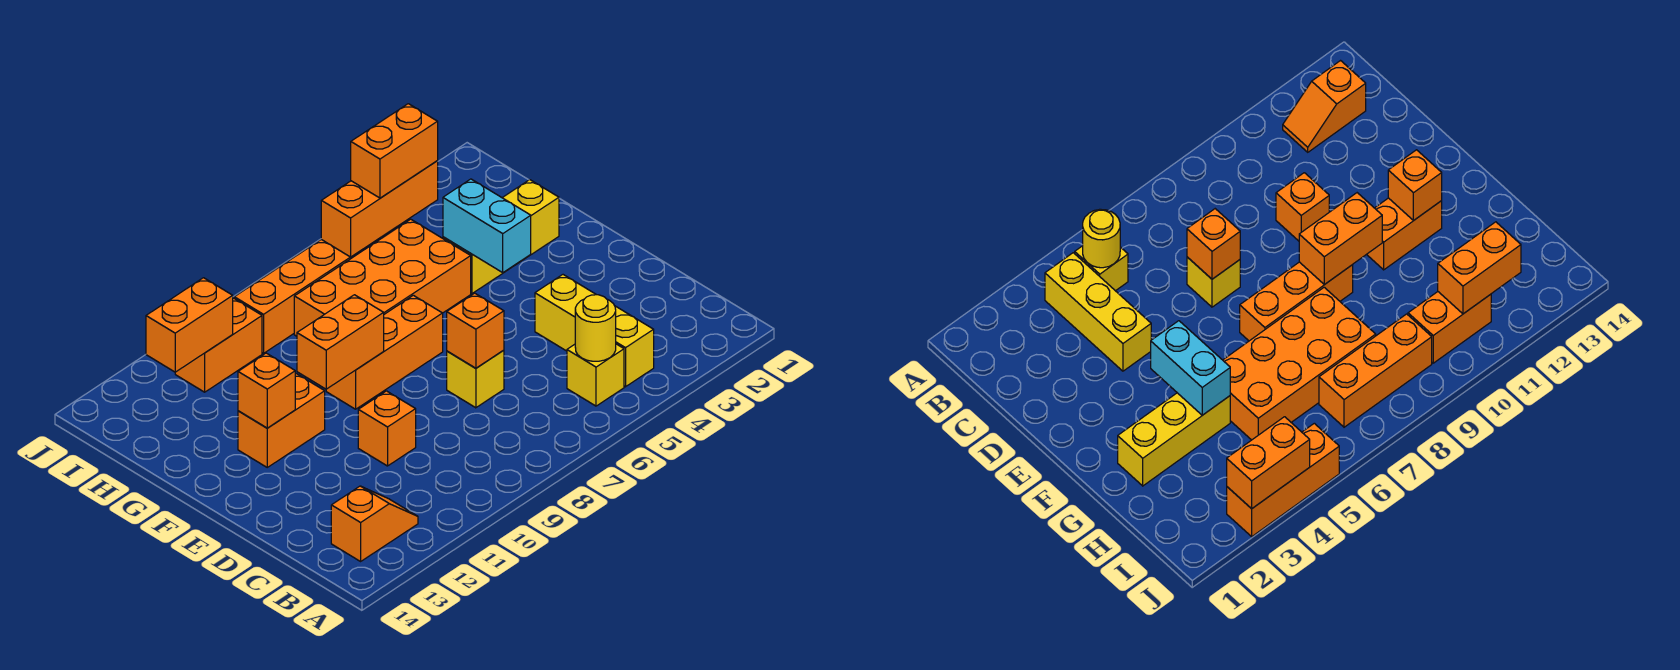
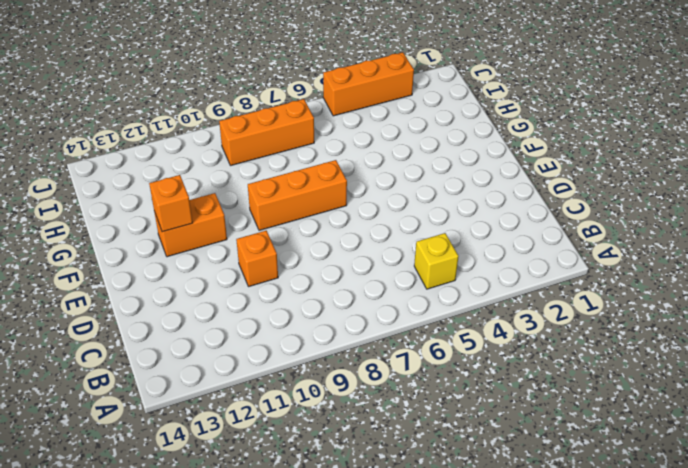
none -> yellow 1x3 brick [535,275,654,387]
none -> orange 1x2 slope [331,486,418,561]
none -> yellow 1x1 brick [447,350,504,408]

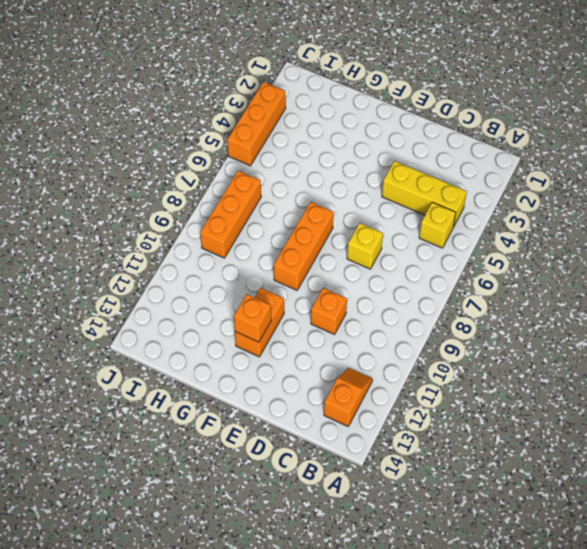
none -> yellow 1x3 brick [443,180,559,293]
none -> orange 2x4 brick [294,219,471,336]
none -> orange 1x2 brick [175,298,262,392]

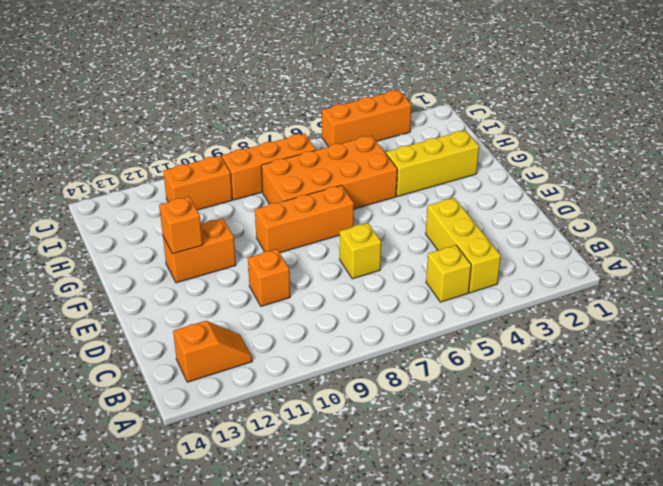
none -> yellow 1x1 round brick [575,295,616,361]
none -> orange 1x1 brick [447,293,504,368]
none -> cyan 1x2 brick [443,179,531,272]

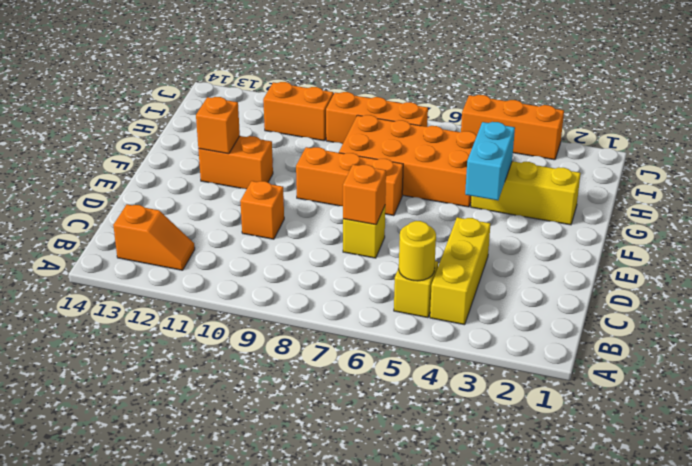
none -> orange 1x2 brick [297,295,384,389]
none -> orange 1x2 brick [146,278,233,372]
none -> orange 1x2 brick [351,104,438,198]

